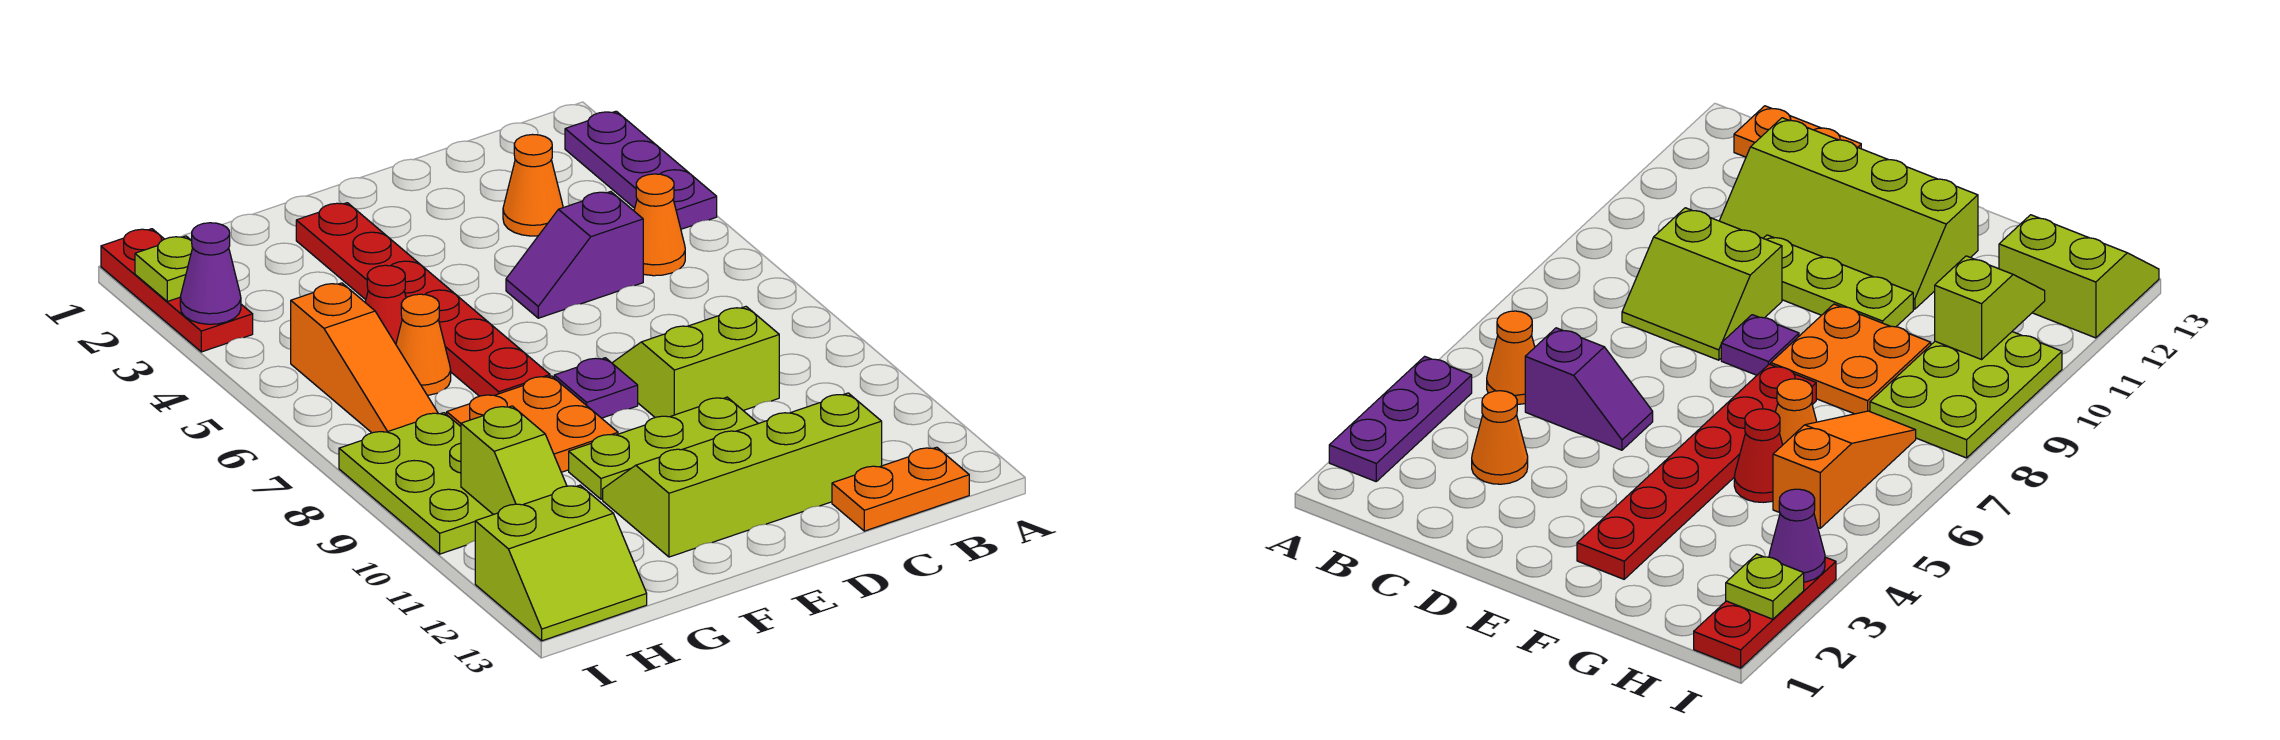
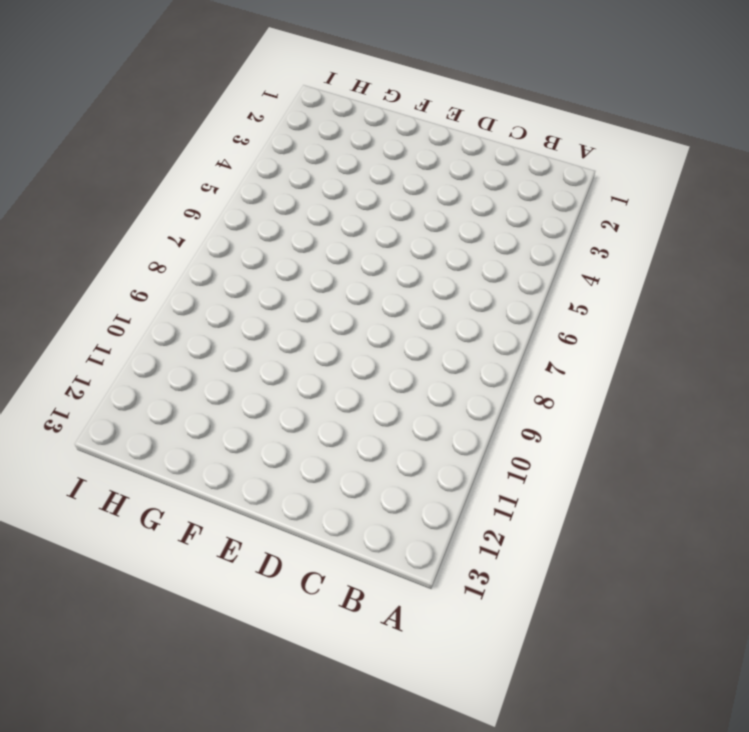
none -> purple 1x3 plate [565,111,717,229]
none -> orange 1x1 cone [634,174,685,276]
none -> orange 1x2 plate [832,447,969,531]

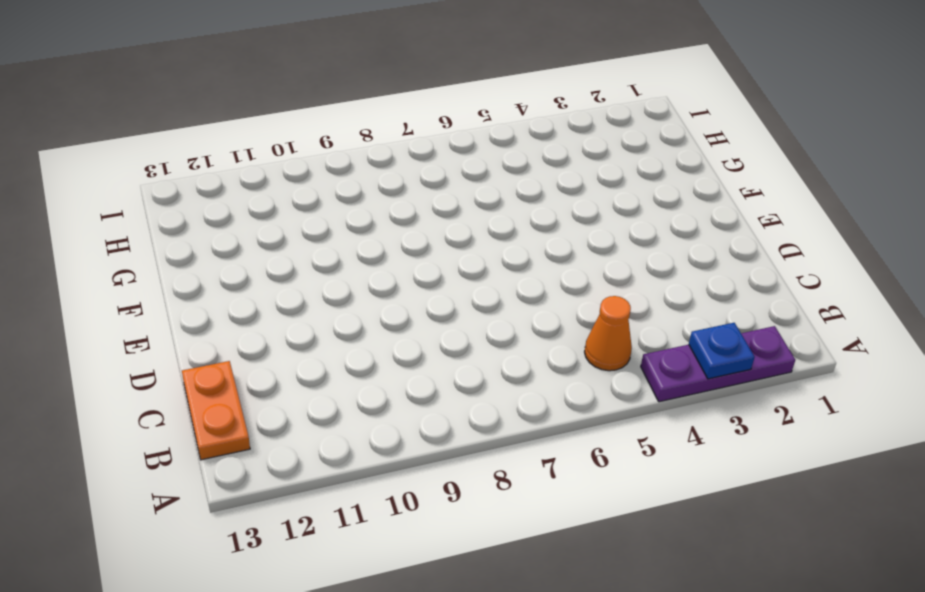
blue 1x1 plate [689,323,755,379] -> none
none -> orange 1x1 cone [503,135,563,236]
none -> purple 1x2 slope [506,192,643,318]
none -> lime 2x2 slope [612,307,779,417]

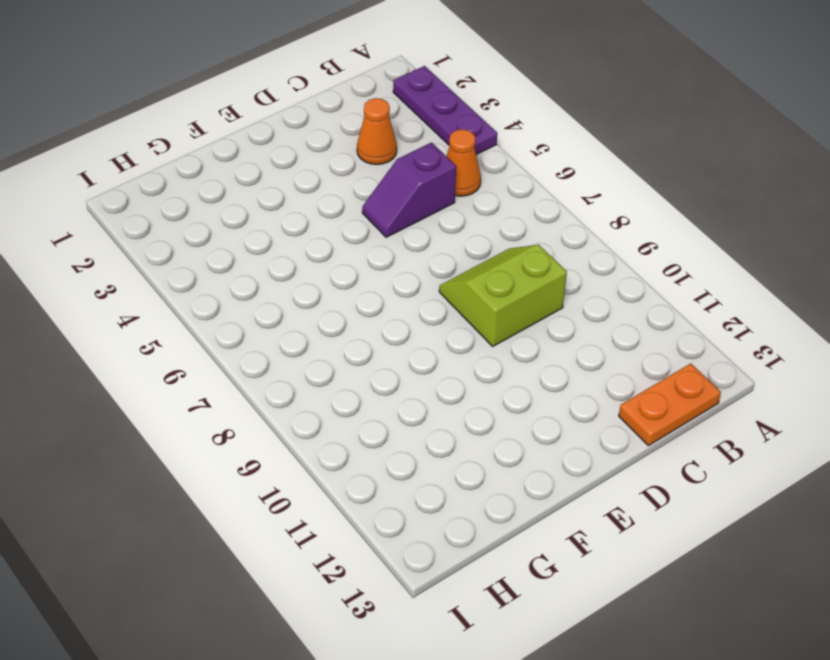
none -> lime 2x4 slope [603,393,882,557]
none -> lime 1x3 plate [569,397,758,499]
none -> purple 1x1 plate [554,358,638,418]

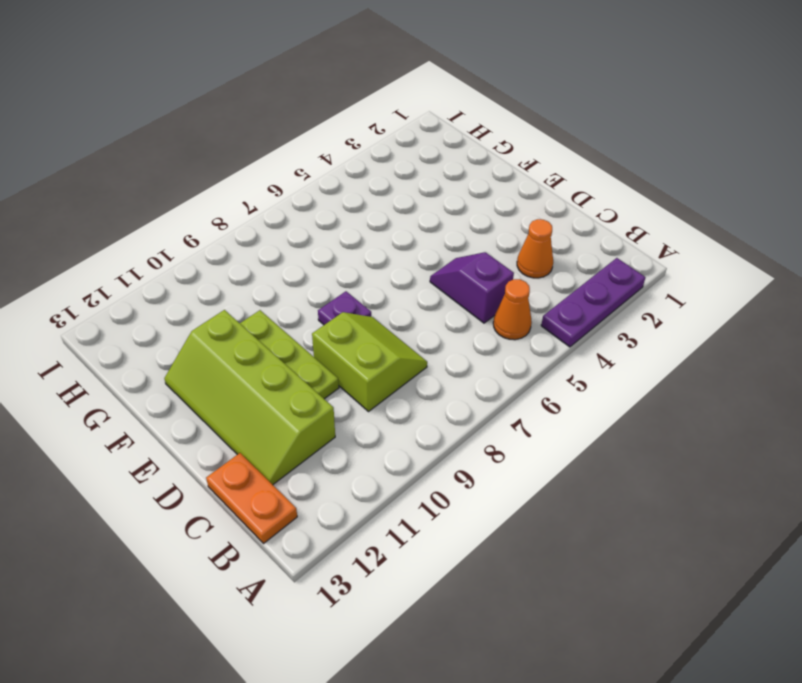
lime 2x4 slope [164,310,335,485] -> lime 2x4 slope turned to [603,393,882,557]
none -> red 1x6 plate [296,203,550,396]
none -> orange 2x2 plate [447,376,618,472]
none -> red 1x1 cone [365,265,406,344]

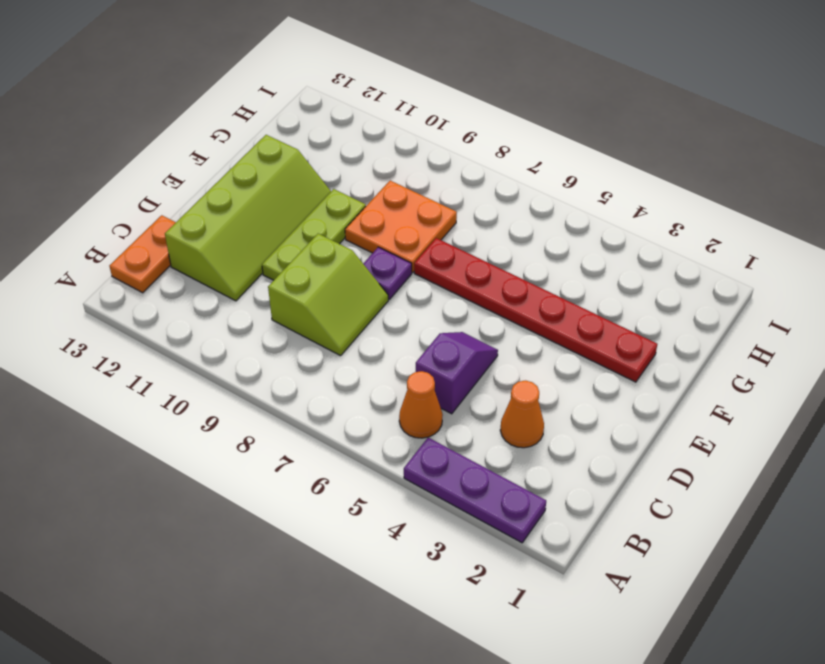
none -> red 1x1 cone [365,265,406,344]
none -> orange 1x1 cone [396,294,451,395]
none -> orange 1x3 slope [291,283,438,433]

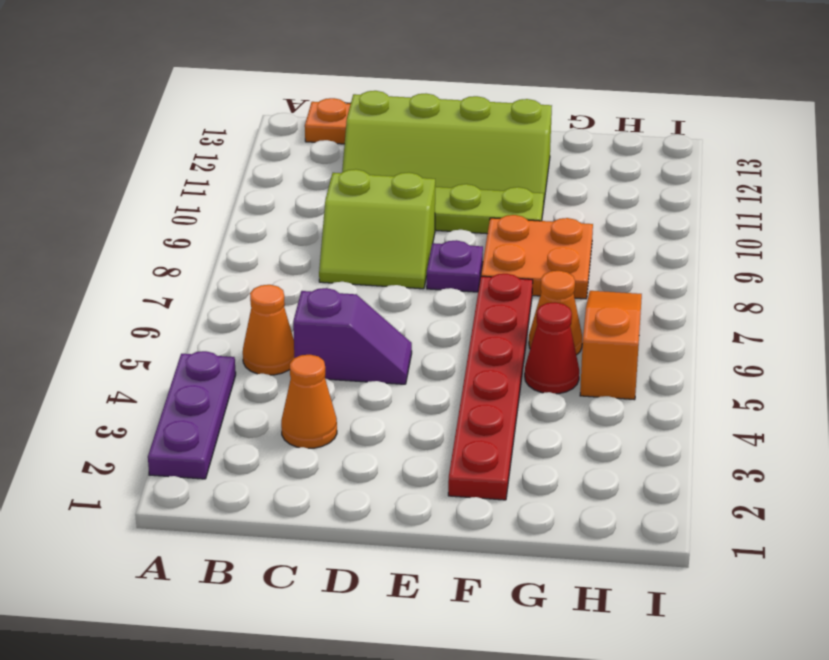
none -> lime 2x3 plate [339,413,493,554]
none -> lime 2x2 slope [475,485,647,641]
none -> red 1x3 plate [101,229,253,352]

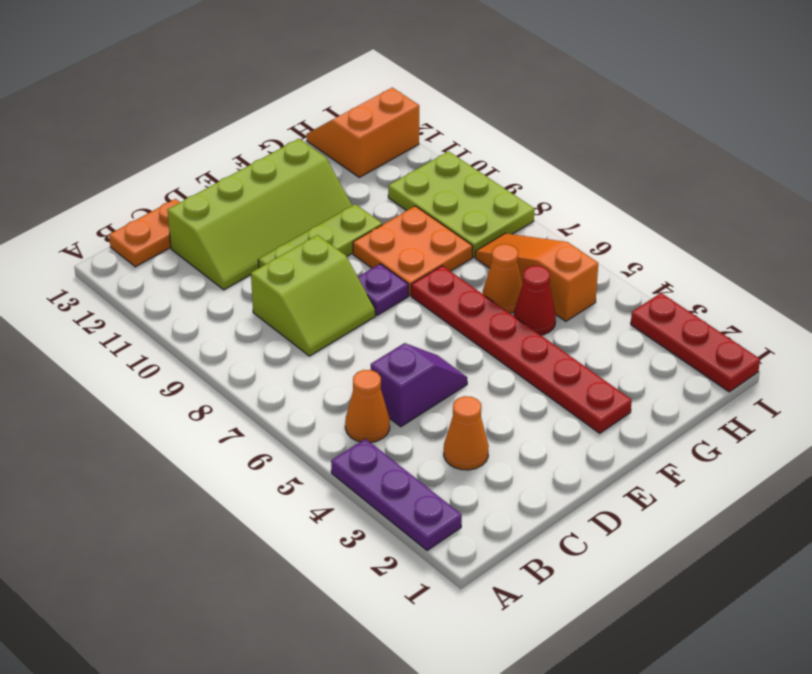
orange 2x2 slope [306,88,419,177] -> lime 2x2 slope [475,485,647,641]
none -> lime 1x2 slope [461,406,567,515]
none -> lime 1x1 plate [135,236,192,302]
none -> purple 1x1 cone [180,223,241,324]

